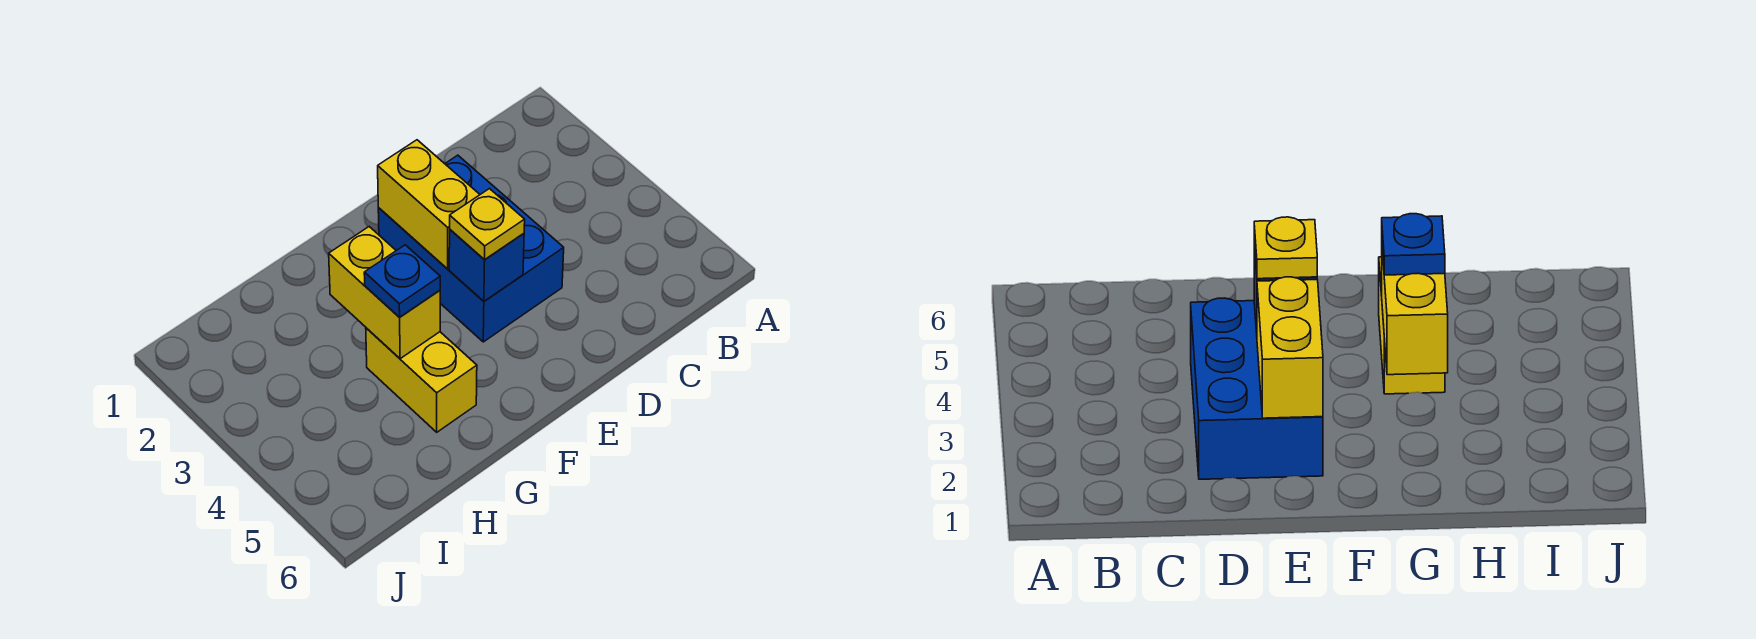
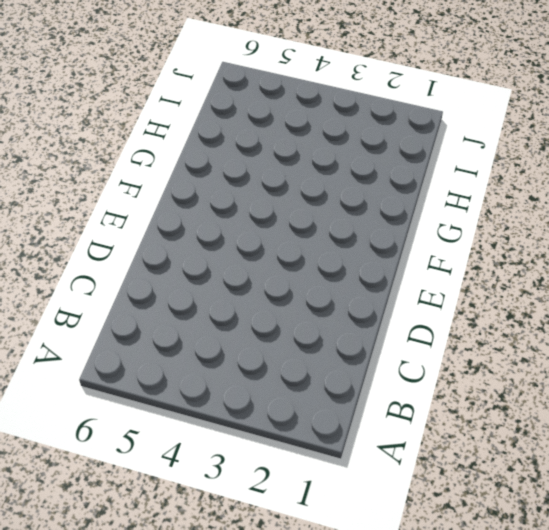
none -> blue 2x3 brick [378,155,564,342]
none -> yellow 1x2 brick [366,328,477,432]

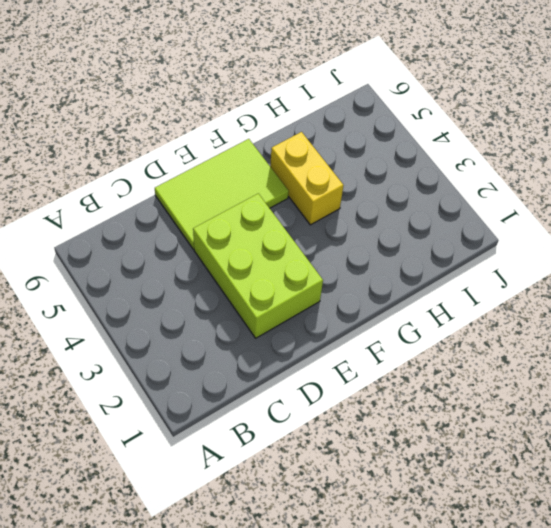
lime 2x3 brick [193,194,323,338] -> blue 2x3 brick [378,155,564,342]
lime 2x3 tile [155,139,289,250] -> none
none -> yellow 1x2 brick [378,140,480,269]
none -> blue 1x1 brick [449,230,524,301]

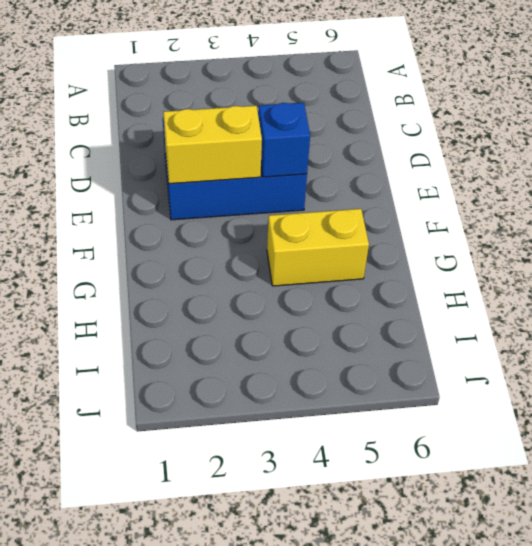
none -> yellow 1x2 brick [329,227,440,359]
none -> yellow 1x1 plate [450,189,525,260]

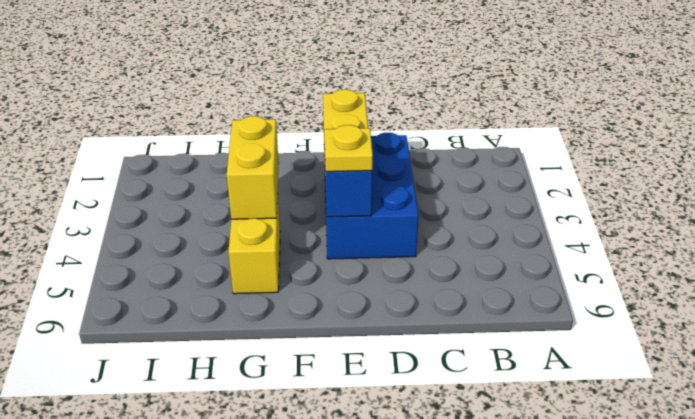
none -> blue 1x1 plate [364,245,440,317]

